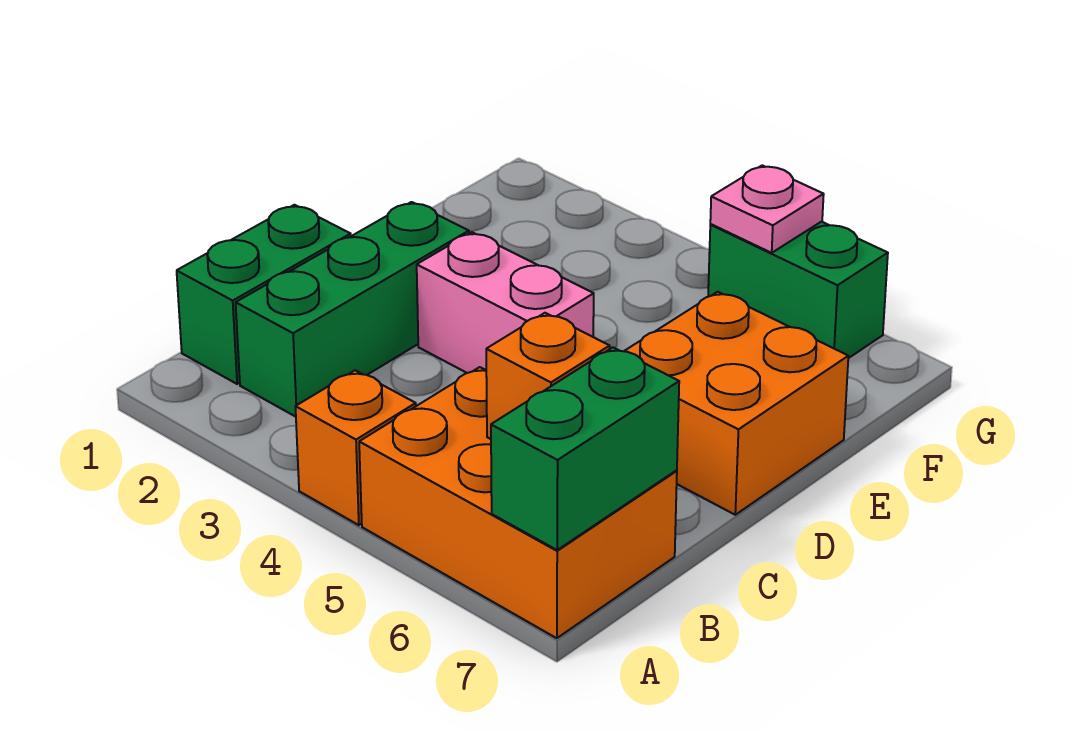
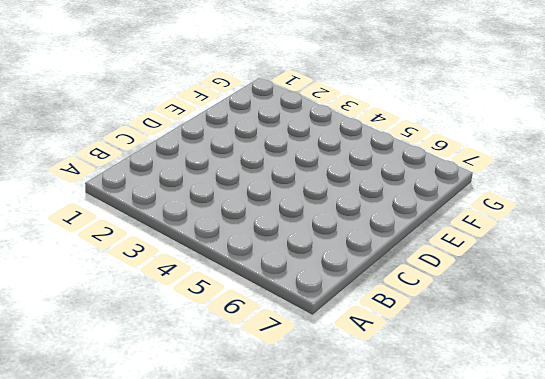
none -> orange 1x1 brick [295,370,416,525]
none -> orange 2x3 brick [359,367,677,638]

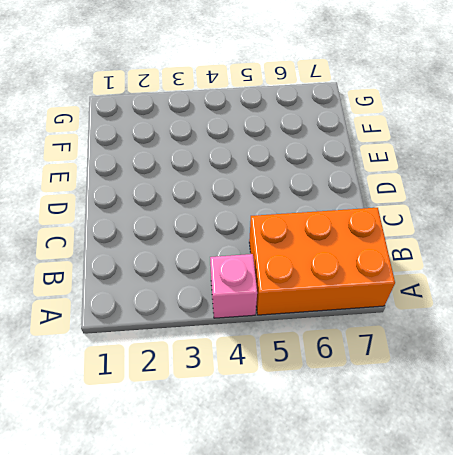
pink 1x1 brick [210,254,257,318] -> orange 1x1 brick [295,370,416,525]
none -> green 1x2 brick [177,205,351,384]
none -> green 1x3 brick [236,202,469,417]

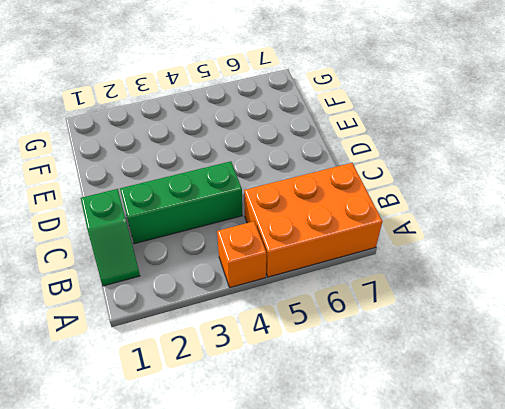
green 1x2 slope [81,189,140,286] -> green 1x2 brick [177,205,351,384]
green 1x3 brick [120,161,242,244] -> green 1x3 brick turned to [236,202,469,417]
none -> pink 1x2 brick [417,232,594,373]
none -> orange 2x2 brick [625,292,848,515]

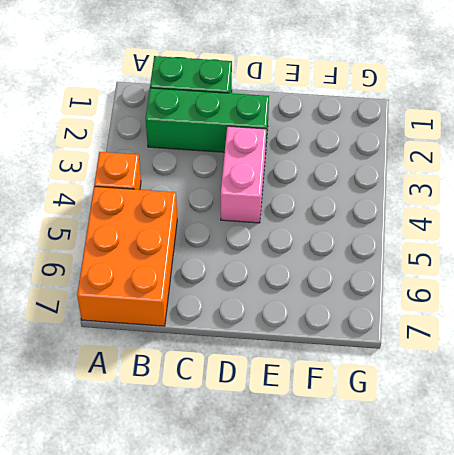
none -> orange 2x2 brick [625,292,848,515]
none -> green 1x2 brick [708,222,888,358]

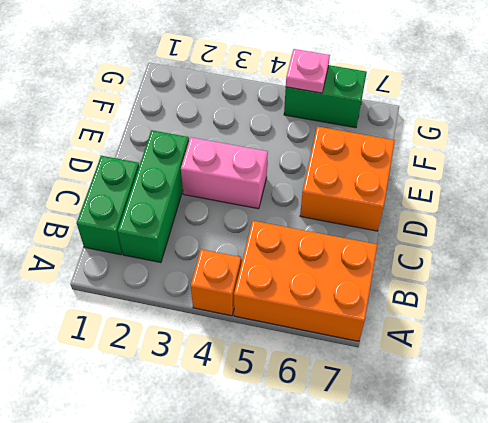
none -> green 1x2 brick [491,347,679,550]
none -> orange 1x1 brick [486,313,610,439]

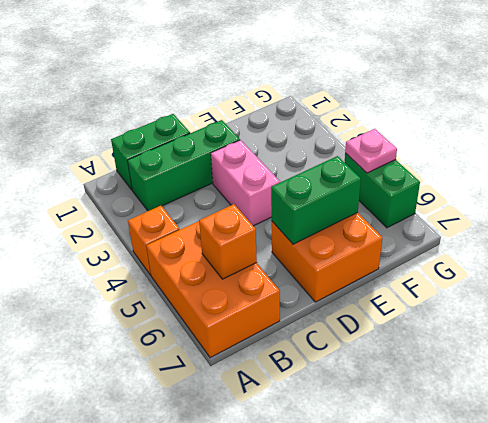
green 1x2 brick [271,156,361,244] -> green 1x2 brick moved to [491,347,679,550]

